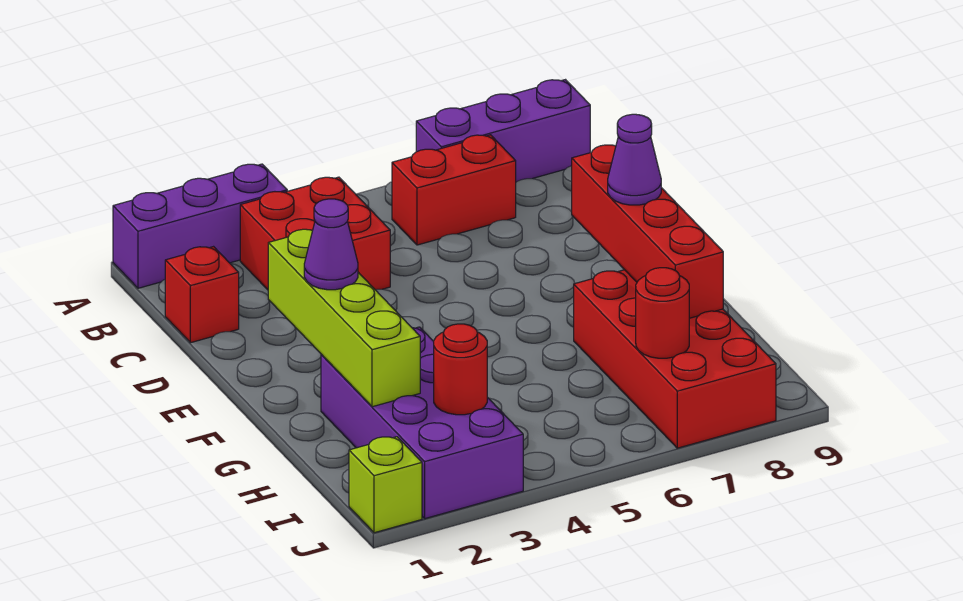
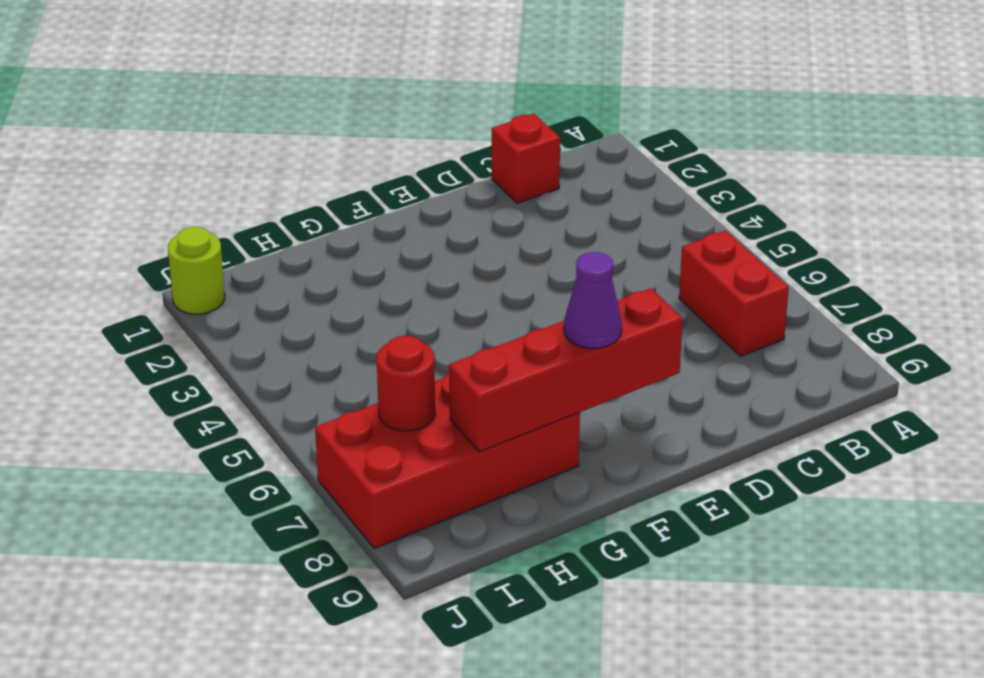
lime 1x1 round brick [168,227,225,314] -> lime 1x1 brick [349,437,422,533]
none -> purple 1x3 brick [113,164,287,288]
none -> purple 1x3 brick [416,80,590,182]
none -> red 2x2 brick [240,177,390,290]

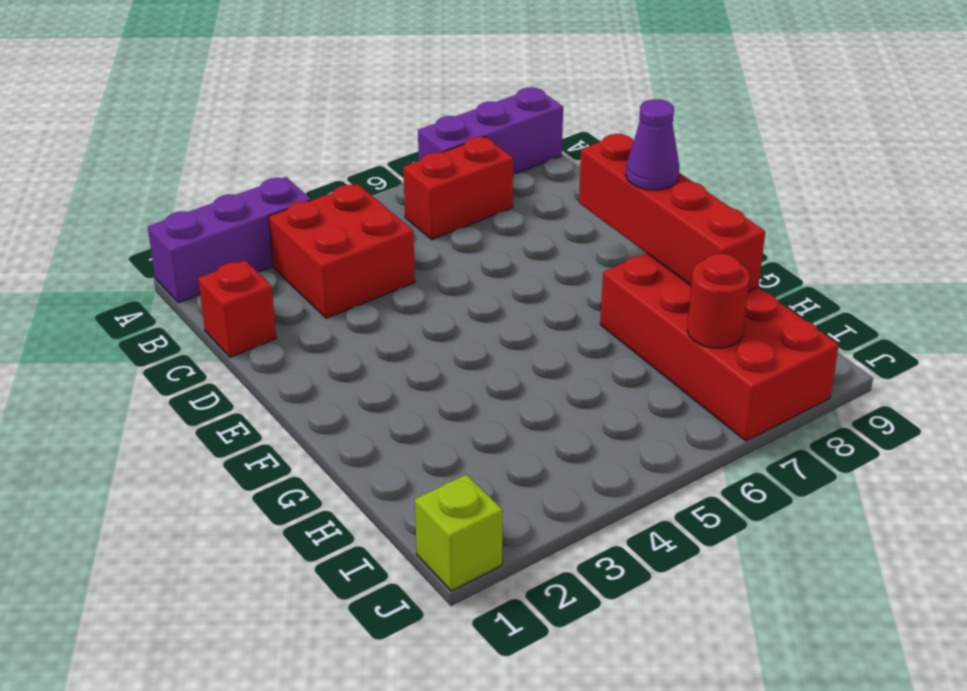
none -> purple 2x4 brick [321,327,523,519]
none -> lime 1x4 brick [268,229,420,407]
none -> red 1x1 round brick [434,324,487,415]

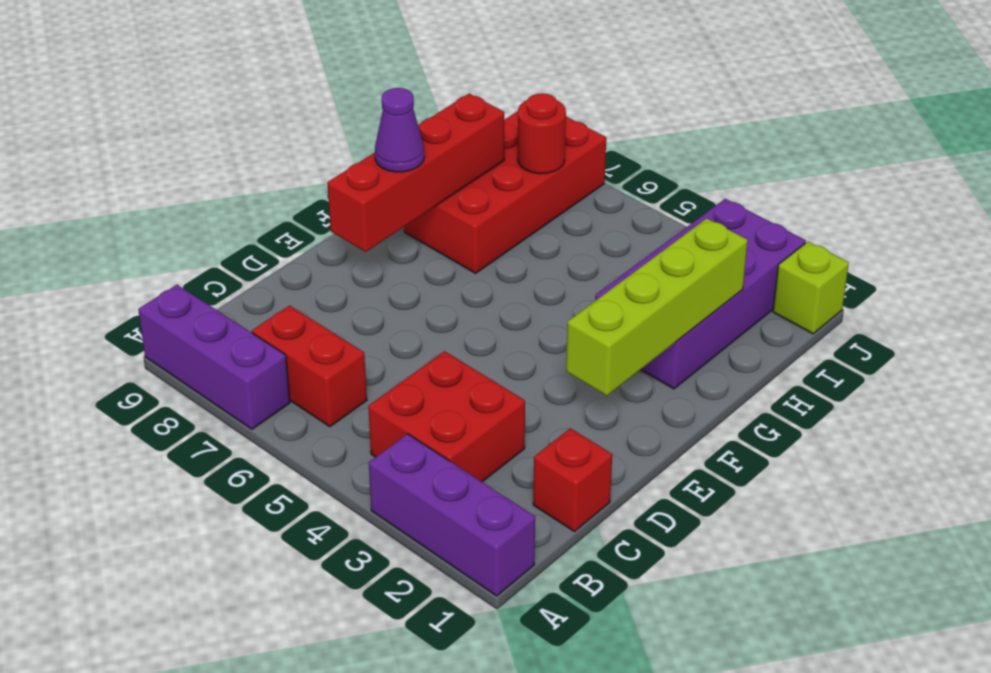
none -> red 1x1 round brick [434,324,487,415]
none -> purple 1x1 cone [304,199,358,290]

